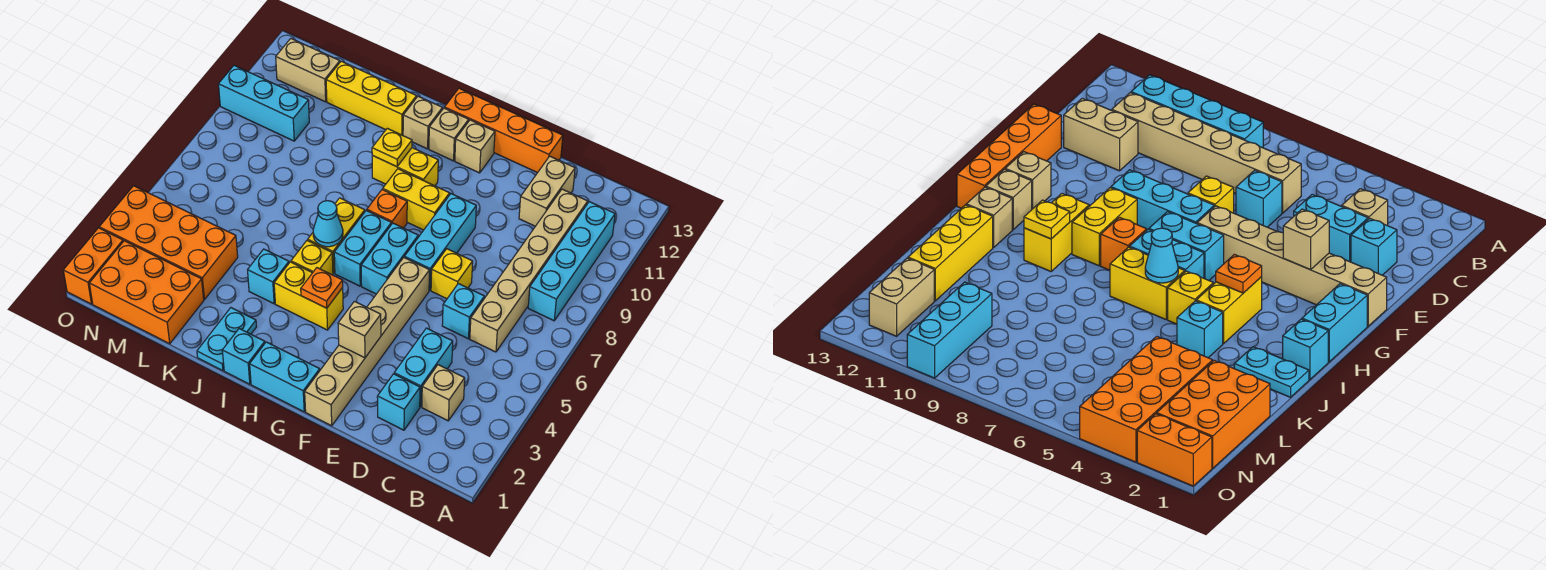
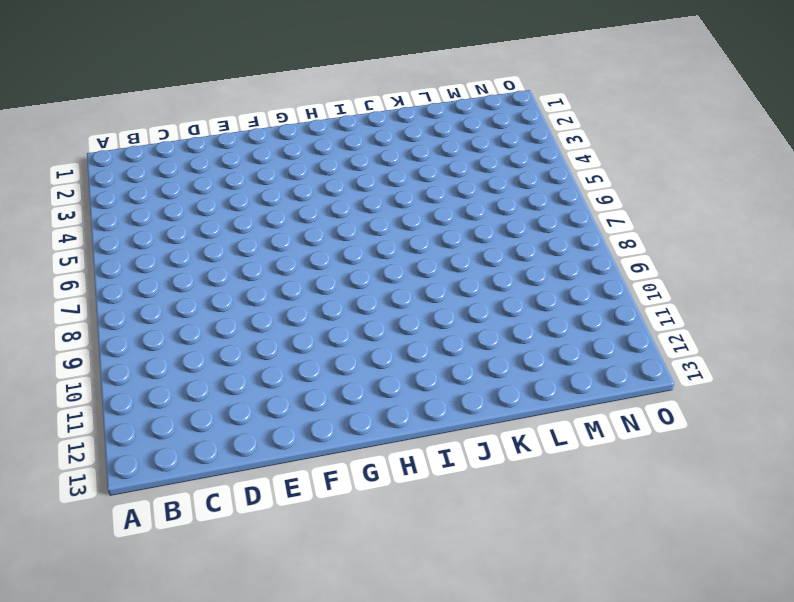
none -> cyan 1x4 brick [528,202,615,321]
none -> tan 1x1 brick [422,365,465,421]
none -> tan 1x6 brick [470,189,588,352]
none -> cyan 1x1 brick [377,374,420,430]

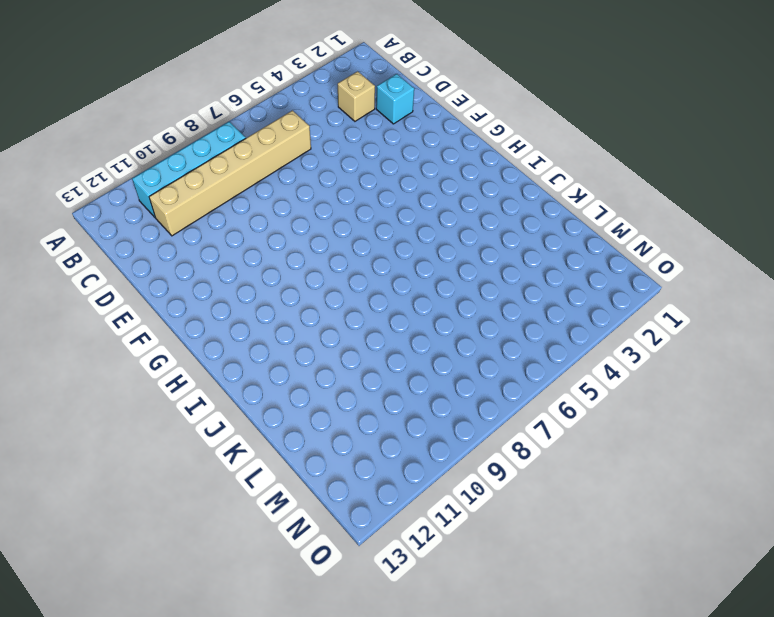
none -> cyan 1x2 brick [394,328,453,407]
none -> cyan 1x1 brick [442,284,484,339]
none -> tan 1x2 brick [519,156,575,226]
none -> yellow 1x1 brick [431,249,473,299]

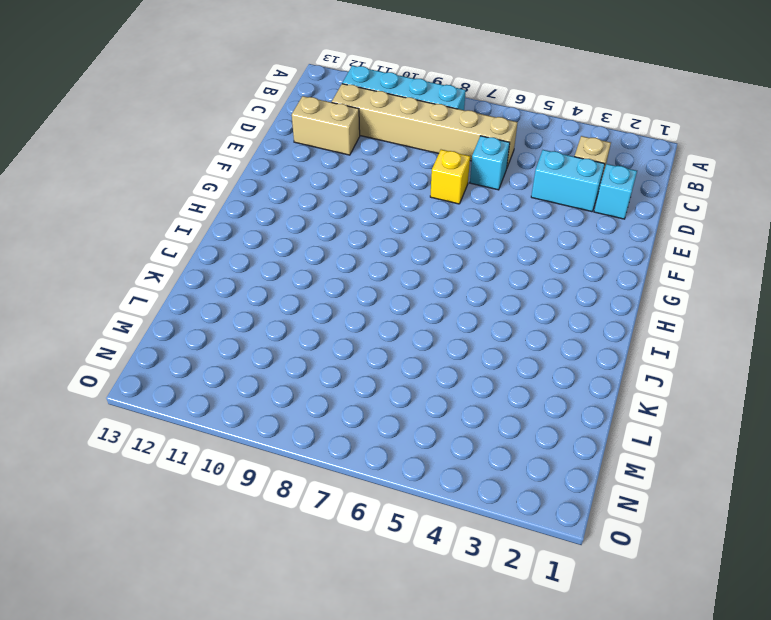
none -> orange 1x4 brick [445,88,563,173]
none -> tan 1x6 brick [305,258,430,426]
none -> cyan 1x3 brick [404,194,476,290]
none -> cyan 1x2 brick [250,342,320,412]

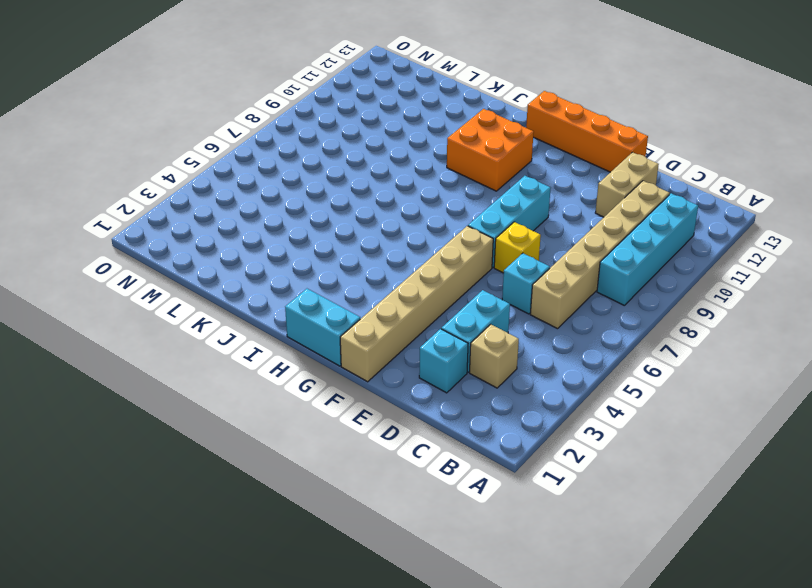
orange 2x2 brick [447,109,534,191] -> yellow 1x2 brick [372,148,438,186]
none -> cyan 1x2 brick [361,223,418,294]
none -> yellow 1x2 brick [383,169,450,230]
none -> tan 1x1 brick [455,120,495,173]
none -> yellow 1x2 brick [274,262,343,330]

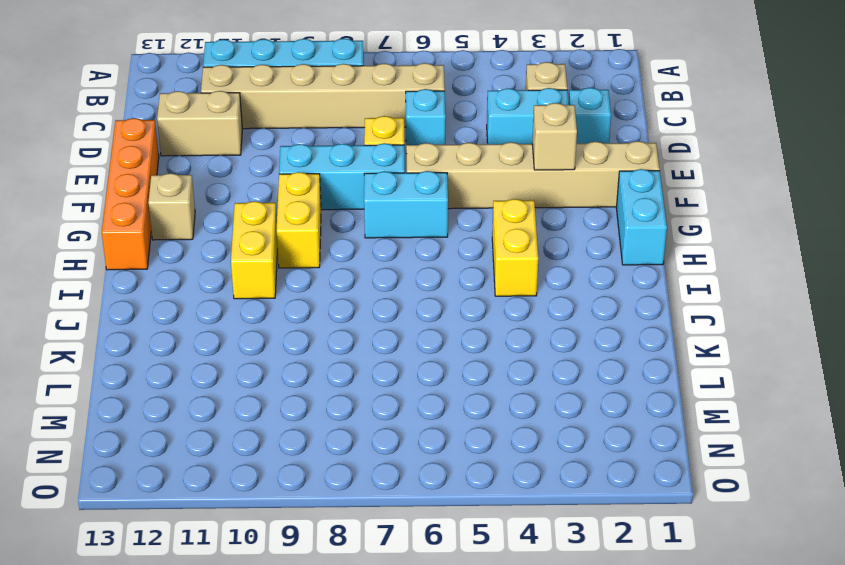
none -> cyan 1x2 brick [334,210,391,286]
none -> orange 1x1 brick [367,189,407,228]
none -> tan 1x1 brick [429,108,469,161]
none -> cyan 1x1 brick [222,329,265,384]

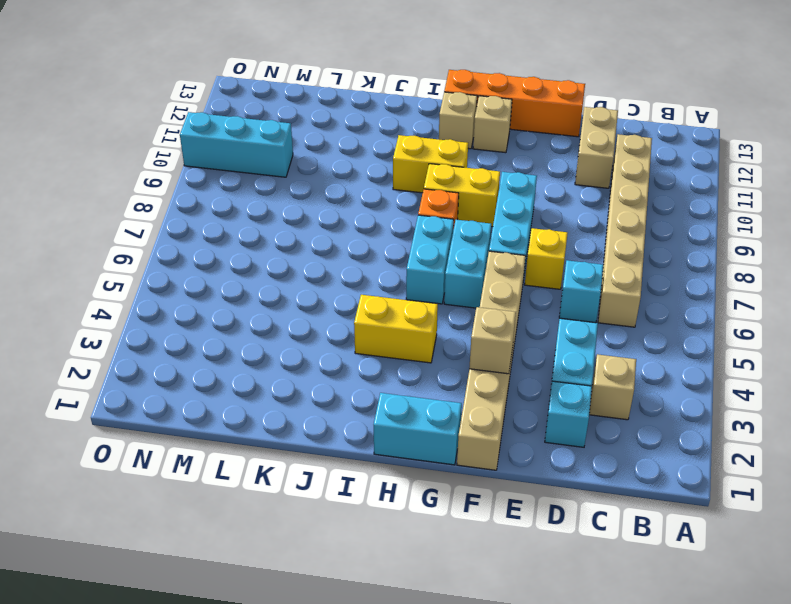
none -> cyan 1x4 brick [528,202,615,321]
none -> cyan 1x1 brick [222,329,265,384]
none -> yellow 1x1 brick [291,240,333,275]
none -> yellow 1x2 brick [308,198,365,273]

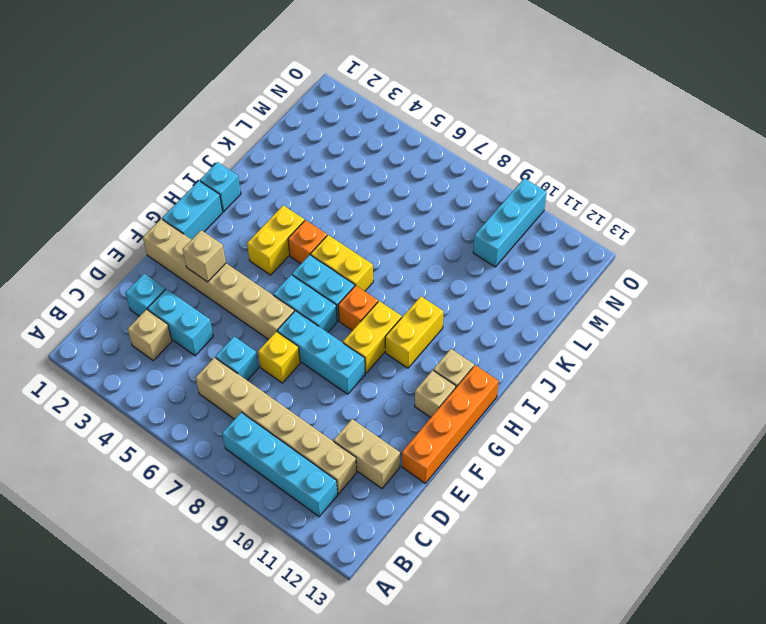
orange 1x1 brick [288,220,327,264] -> yellow 1x1 brick [291,240,333,275]
none -> tan 1x1 brick [403,96,443,149]
none -> cyan 1x2 plate [197,308,257,371]
none -> cyan 1x1 brick [248,249,289,304]
none -> yellow 1x3 brick [326,61,417,135]

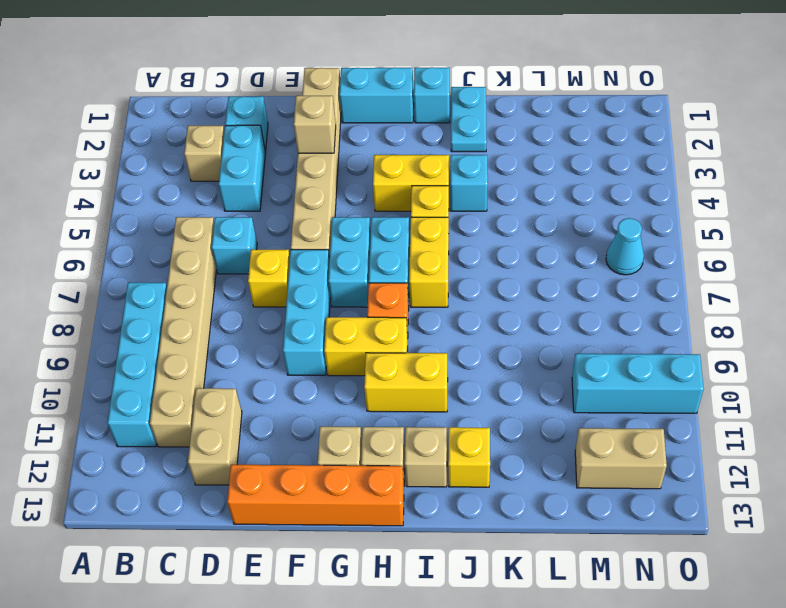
yellow 1x1 brick [448,427,490,487] -> yellow 1x3 brick [326,61,417,135]
cyan 1x1 cone [606,218,644,275] -> cyan 1x1 cone moved to [313,201,343,247]
none -> orange 2x3 brick [89,241,204,344]
none -> orange 2x4 brick [99,186,238,299]
none -> orange 1x2 brick [63,228,123,304]
none -> orange 1x1 plate [301,268,343,308]

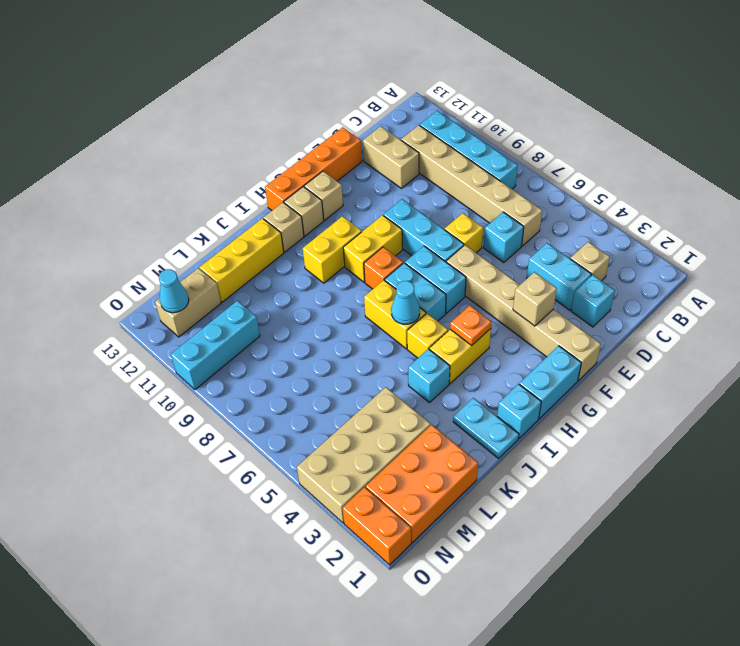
tan 2x4 brick [297,387,431,523] -> orange 2x4 brick [99,186,238,299]
cyan 1x1 cone [159,269,189,313] -> none
none -> yellow 1x1 plate [372,128,412,167]

